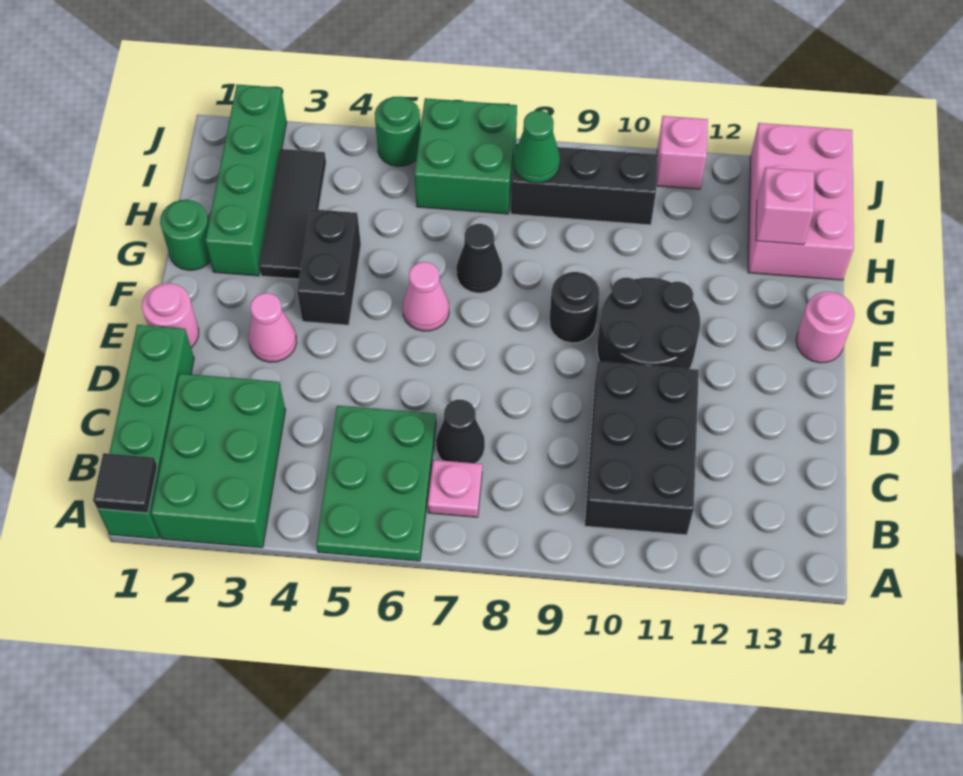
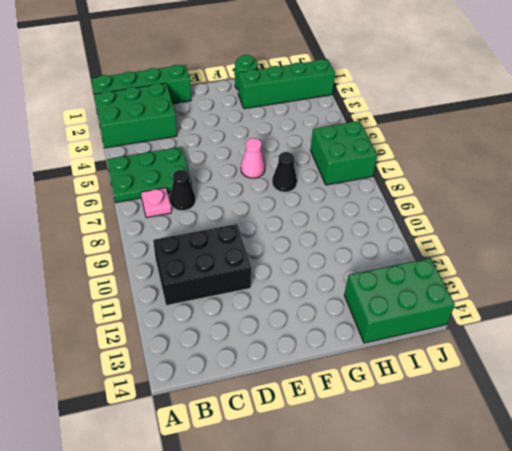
green 2x3 brick [344,258,455,343] -> pink 2x3 brick [748,123,854,280]
none -> pink 1x1 round brick [142,283,199,348]
none -> pink 1x1 cone [249,293,297,362]
none -> black 2x2 round brick [597,278,700,369]

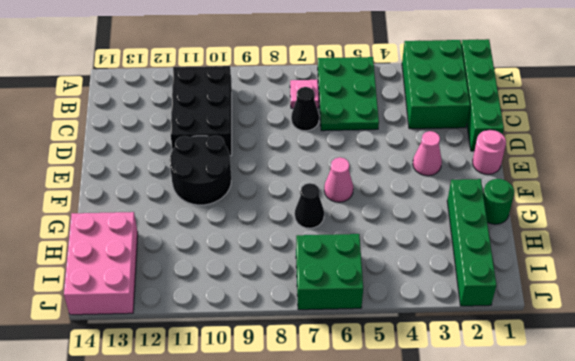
none -> black 1x2 brick [297,209,361,325]
none -> black 1x1 round brick [549,272,600,343]
none -> pink 1x1 round brick [796,292,855,363]

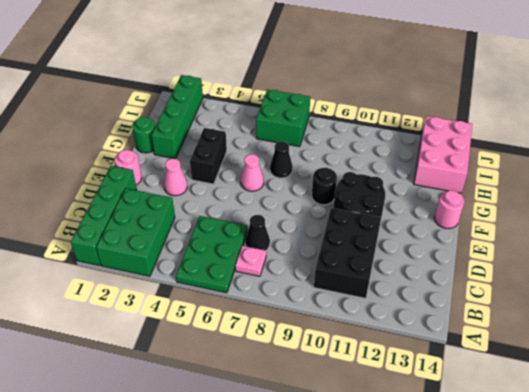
none -> black 1x3 tile [259,149,326,279]
none -> black 1x3 brick [511,144,658,225]
none -> green 1x1 round brick [375,96,421,166]

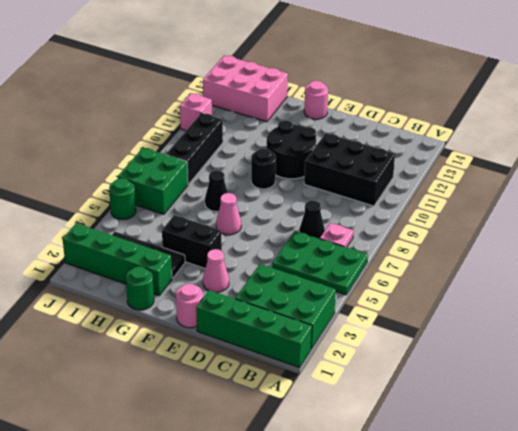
none -> black 1x1 tile [93,453,157,513]
none -> pink 1x1 brick [756,168,814,245]
none -> green 1x1 cone [514,110,560,183]

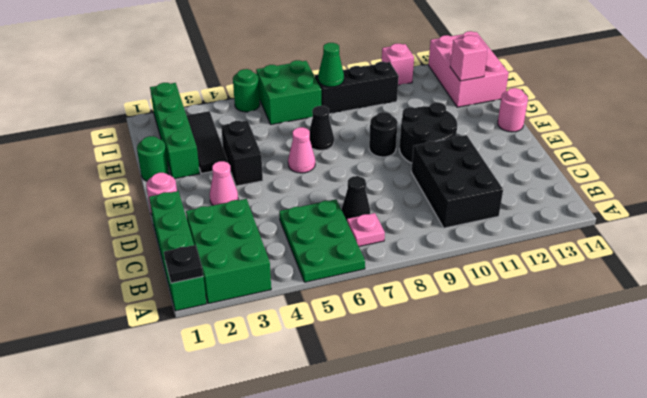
black 1x1 plate [164,245,203,283] -> black 1x1 tile [93,453,157,513]

